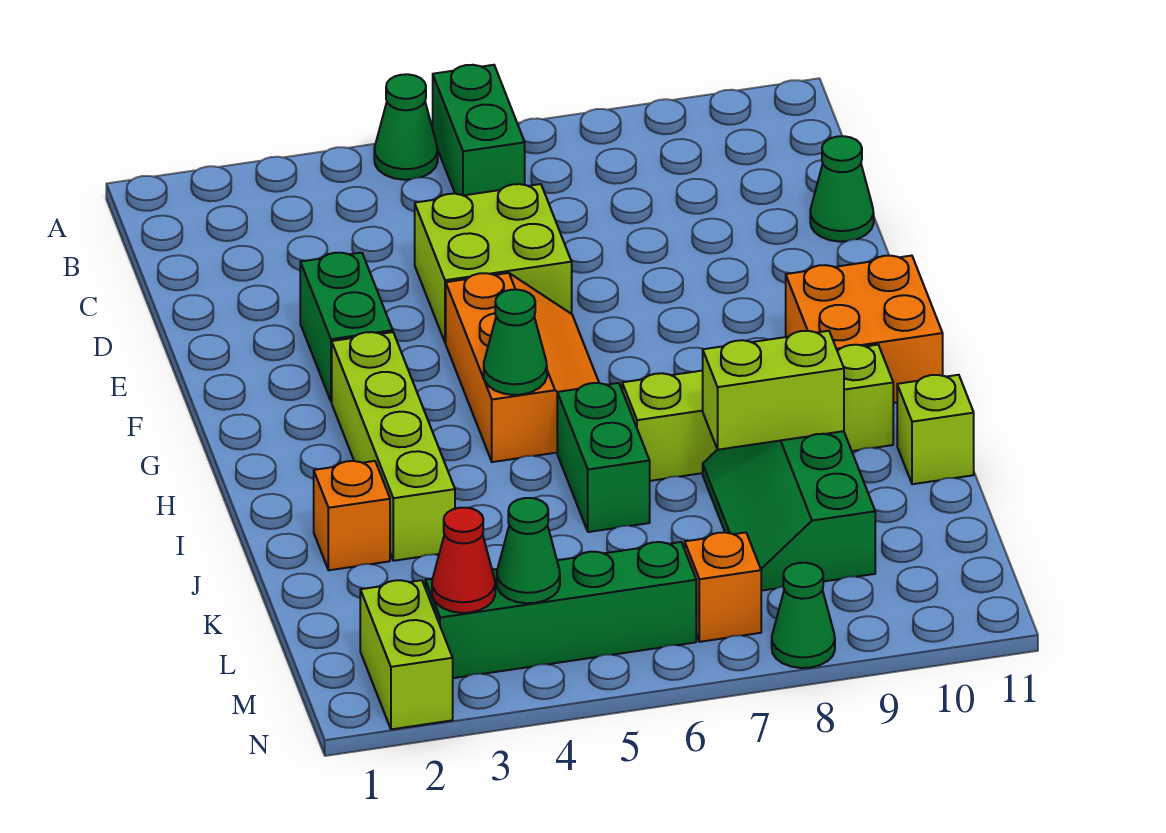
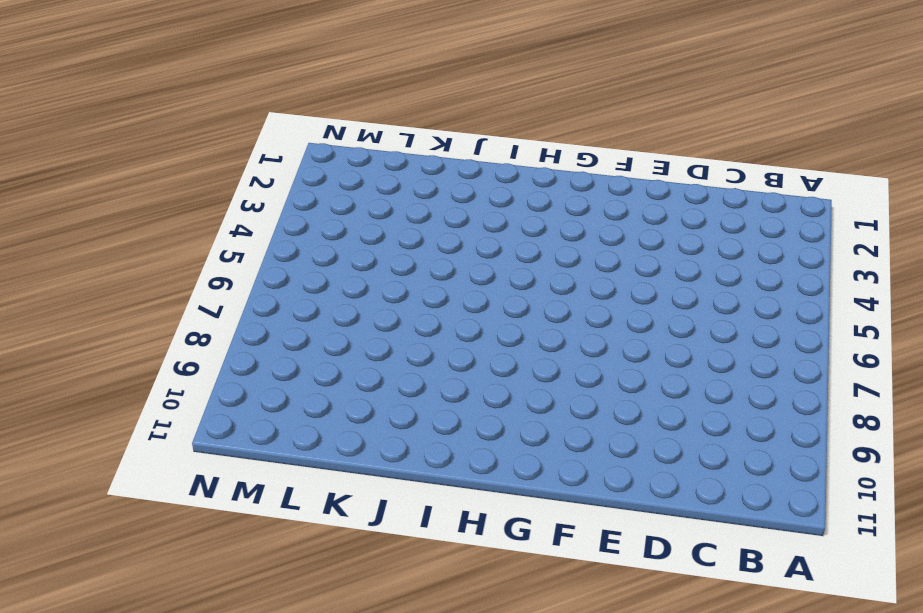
none -> green 1x1 cone [374,74,438,180]
none -> green 1x2 brick [433,65,525,195]
none -> lime 2x2 brick [415,184,572,343]

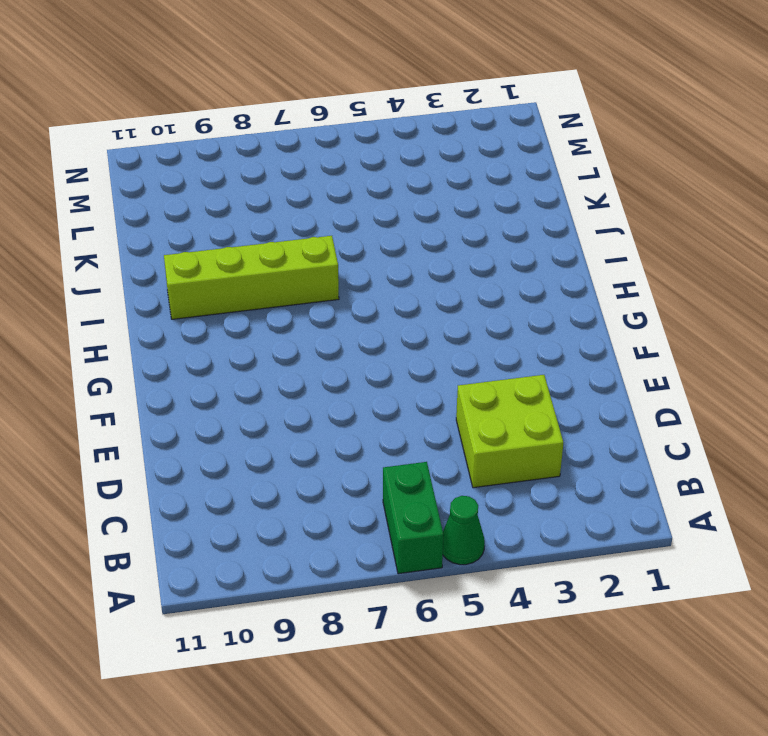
lime 2x2 brick [456,375,563,488] -> lime 2x2 brick moved to [415,184,572,343]
none -> green 1x1 cone [810,136,874,242]
none -> green 1x2 brick [300,253,393,402]
none -> orange 2x3 slope [446,273,599,462]

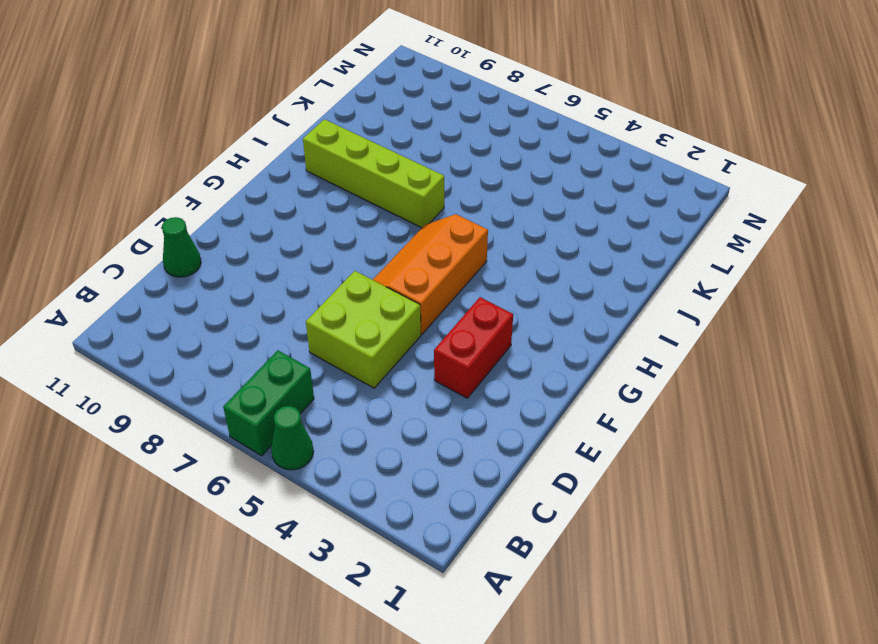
red 1x2 brick [434,297,513,398] -> green 1x2 brick [300,253,393,402]
none -> lime 1x4 brick [332,332,455,561]
none -> orange 2x2 brick [786,256,943,403]
none -> green 1x2 brick [557,383,650,532]

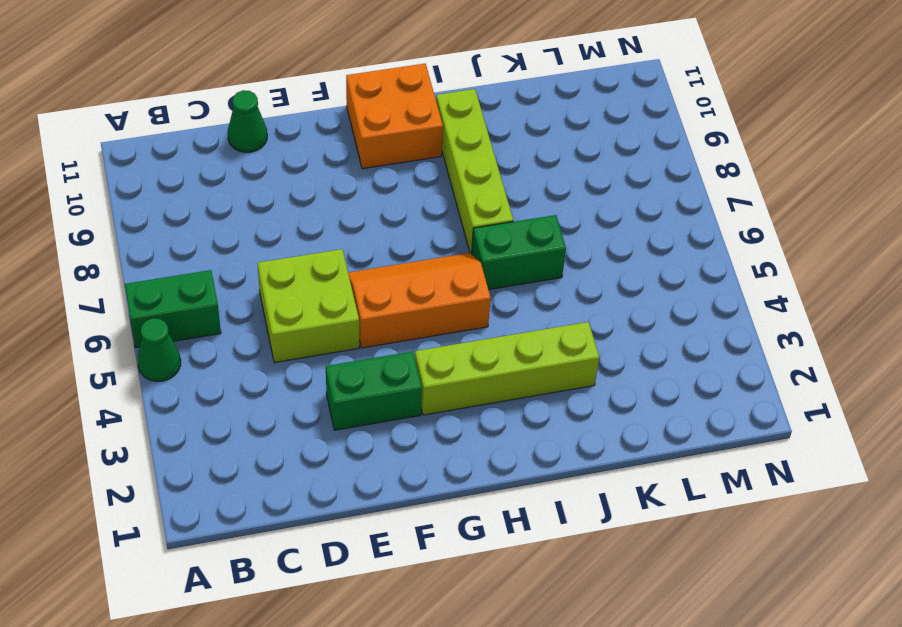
none -> orange 1x1 brick [314,461,390,570]
none -> green 2x3 slope [703,431,875,591]
none -> lime 1x1 brick [897,375,974,484]

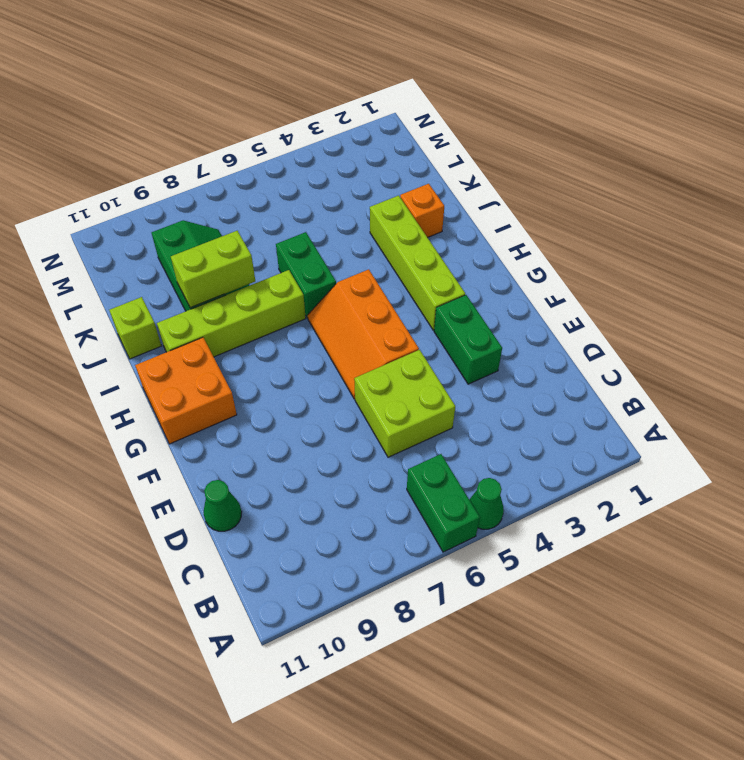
none -> lime 1x2 brick [360,580,453,729]
none -> green 1x4 brick [425,542,696,678]
none -> orange 1x1 brick [685,532,761,642]

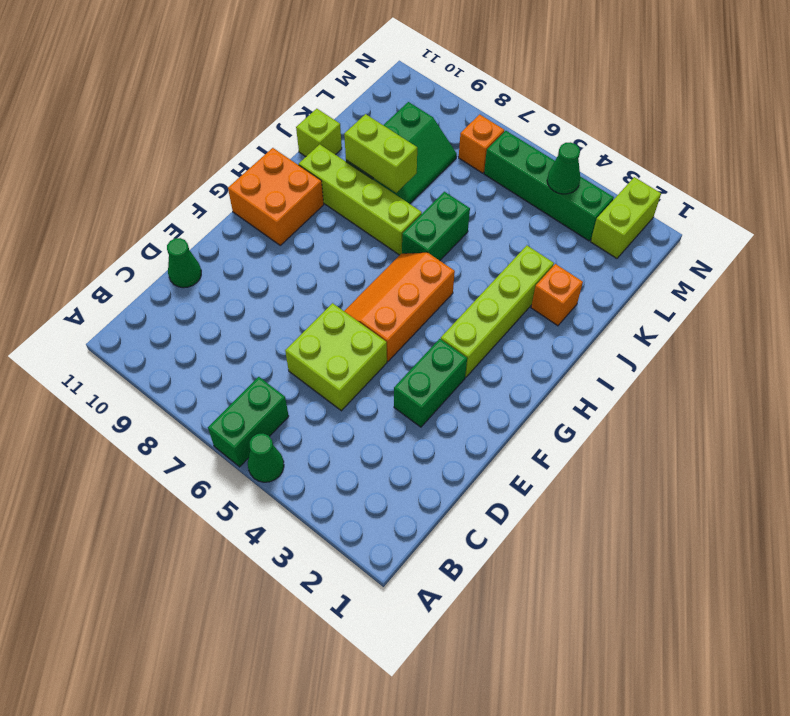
none -> green 1x1 cone [772,563,835,668]
none -> green 1x1 cone [484,290,547,395]
none -> red 1x1 cone [432,508,495,613]

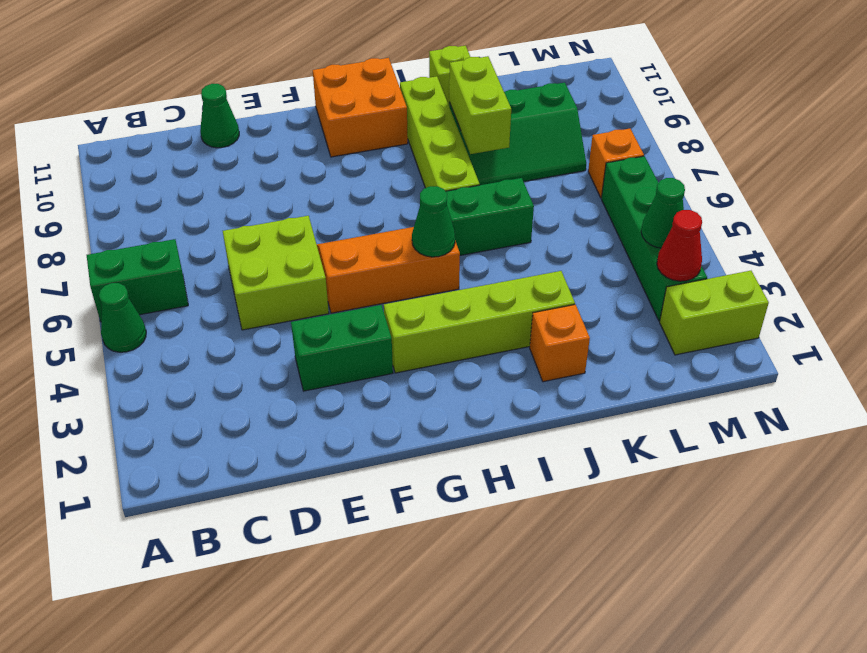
none -> green 1x1 cone [772,563,835,668]

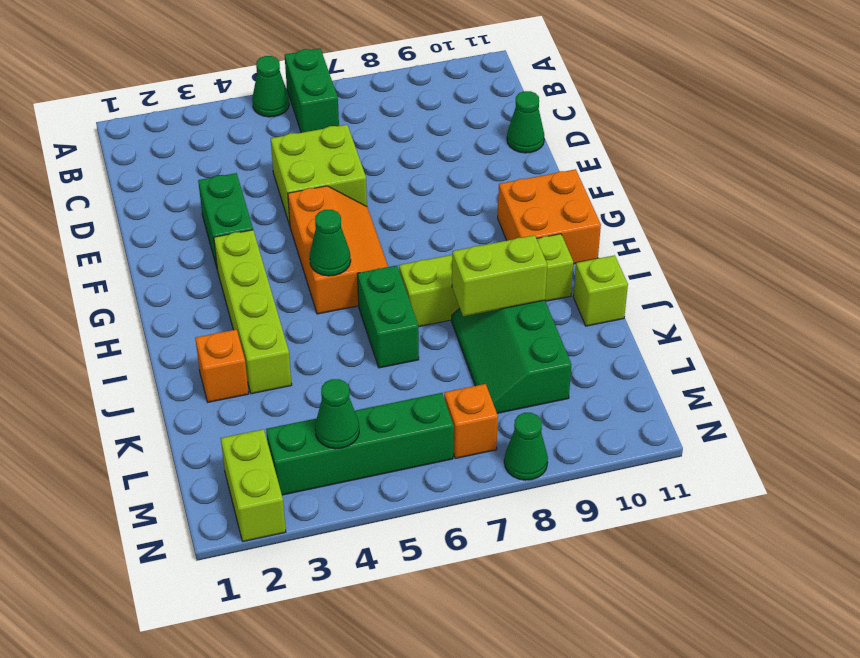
none -> red 1x1 cone [432,508,495,613]

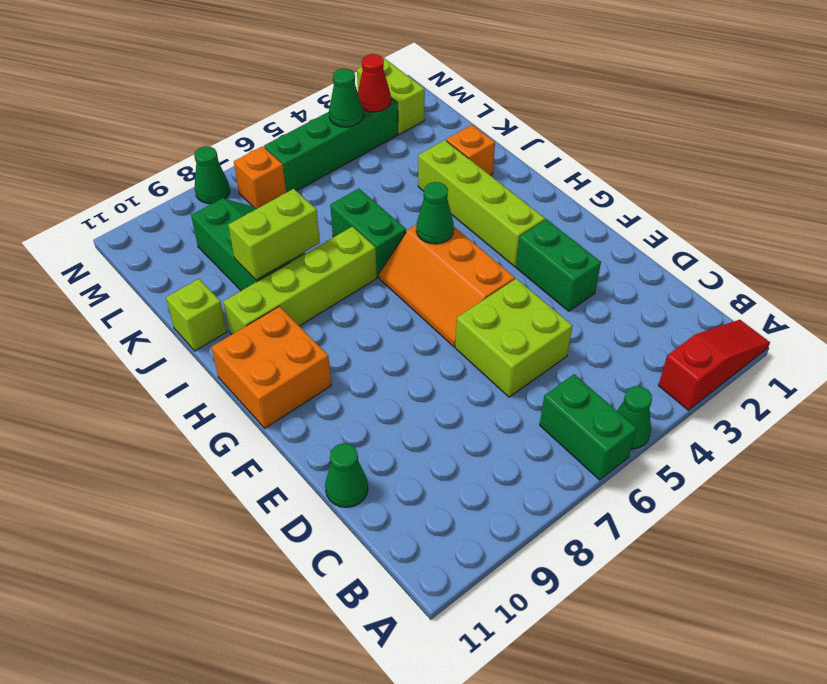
red 1x3 slope [658,320,770,410] -> none

